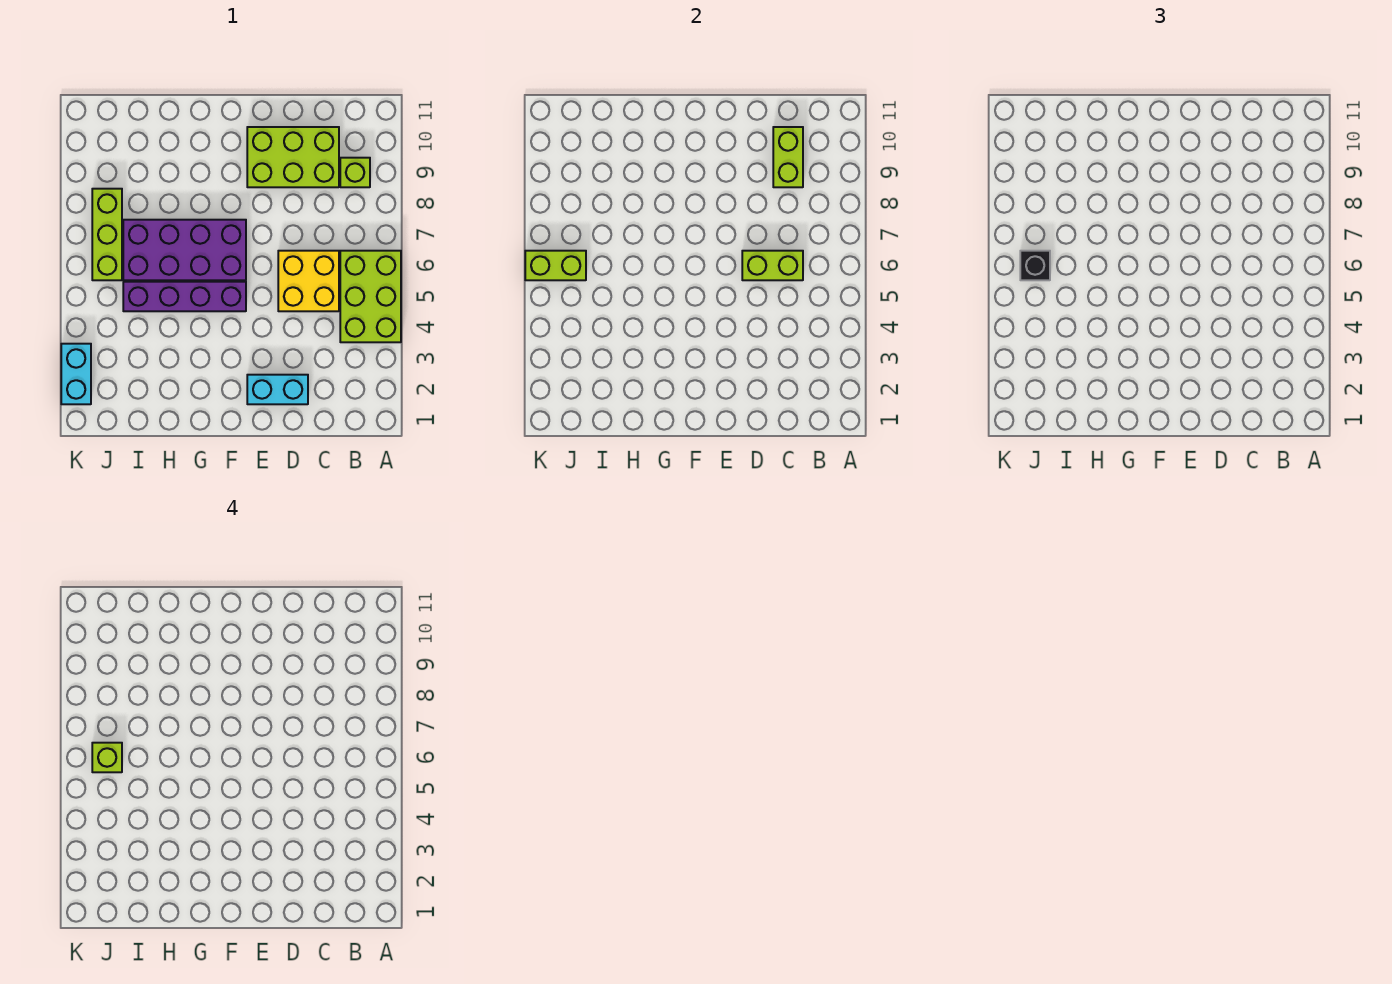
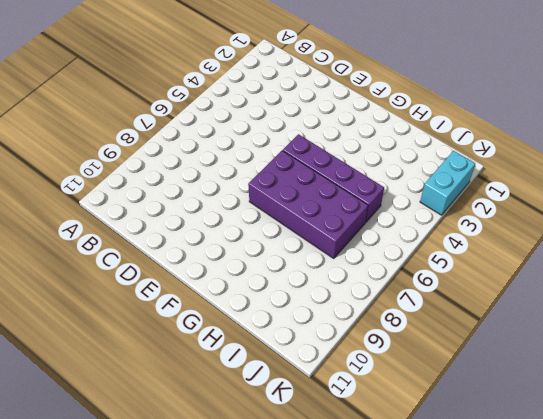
none -> lime 2x3 brick [340,251,401,342]
none -> lime 1x1 brick [340,158,370,187]
none -> yellow 2x2 brick [278,251,339,311]

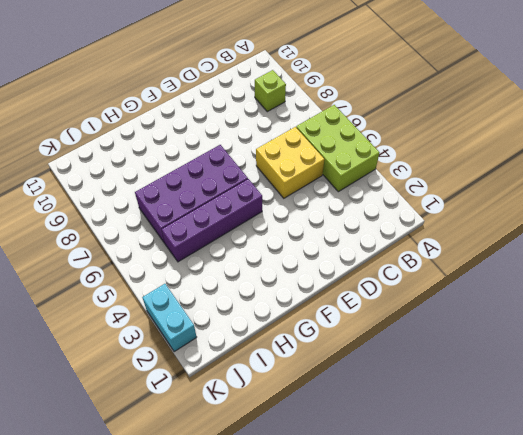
none -> lime 2x3 brick [247,127,339,187]
none -> cyan 1x2 brick [247,375,308,404]
none -> lime 1x3 brick [92,189,122,280]

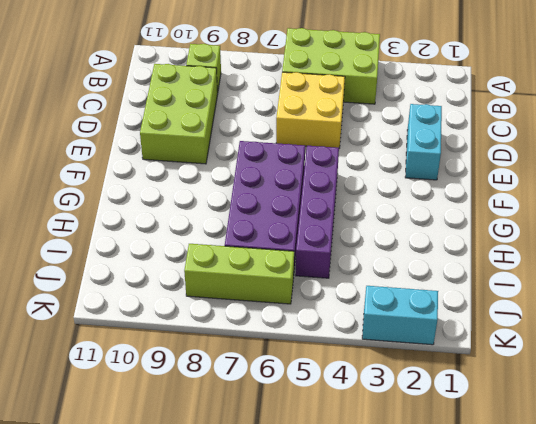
none -> lime 1x2 brick [742,251,803,280]
none -> lime 1x2 brick [773,127,803,187]
none -> lime 1x2 brick [525,251,586,280]

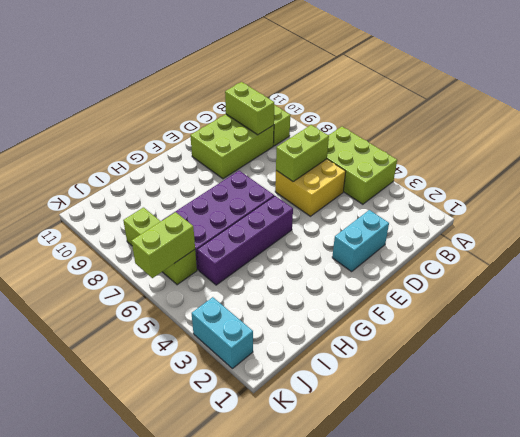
none -> black 1x1 brick [1020,251,1050,280]
none -> lime 1x1 brick [92,743,122,772]

